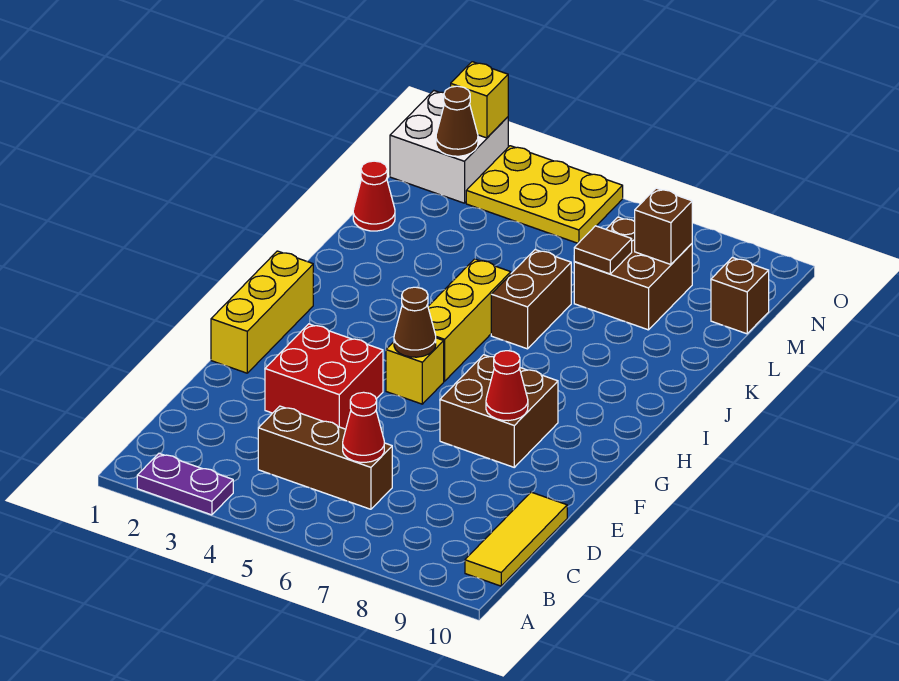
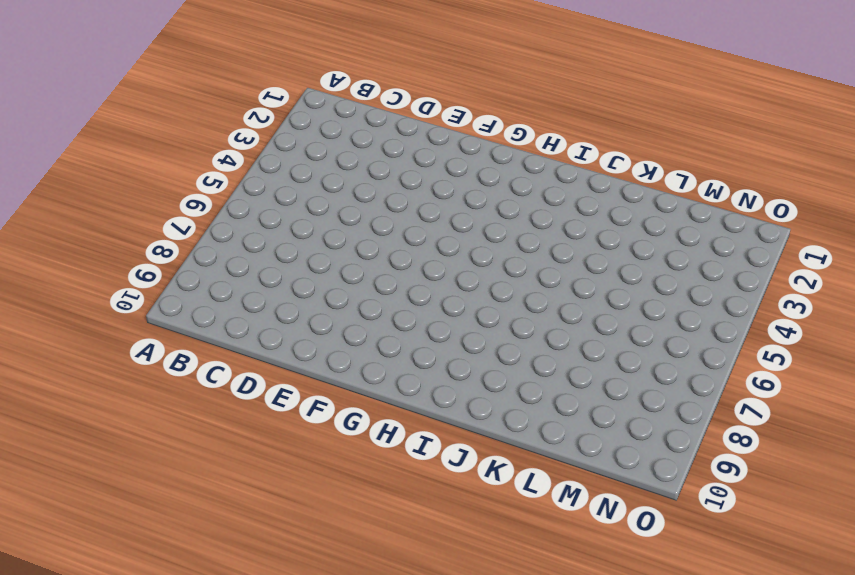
none -> purple 1x2 plate [137,453,233,515]
none -> yellow 1x3 tile [465,492,567,586]
none -> brown 1x3 brick [258,406,392,509]

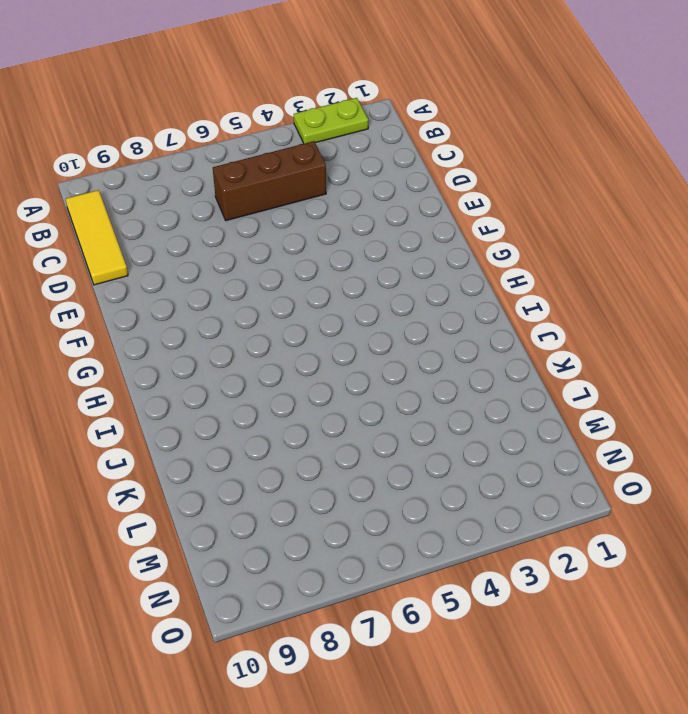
lime 1x2 plate [294,98,368,144] -> purple 1x2 plate [137,453,233,515]
none -> red 2x2 brick [265,324,383,429]
none -> yellow 1x3 brick [211,251,313,373]
none -> brown 2x2 brick [440,355,558,467]

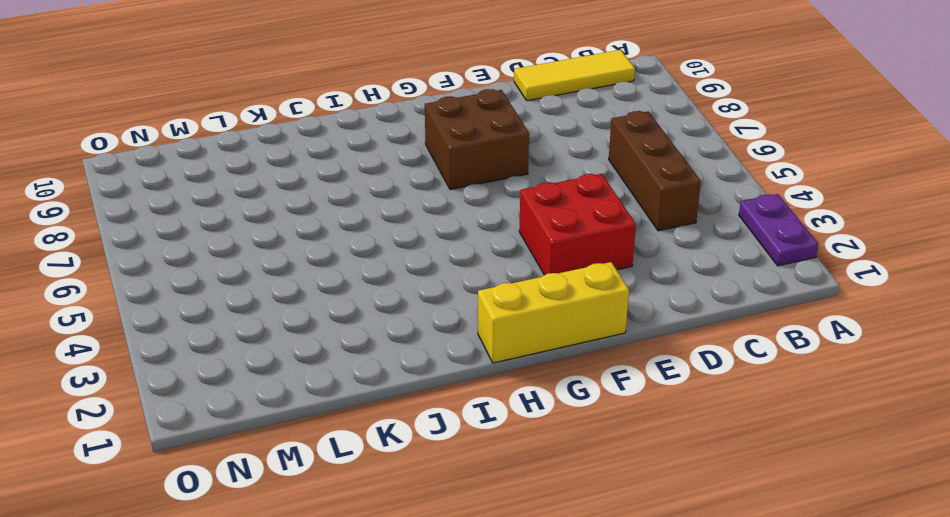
none -> yellow 1x1 brick [386,338,444,404]
none -> yellow 1x3 brick [428,259,511,381]
none -> brown 1x2 brick [491,250,571,349]

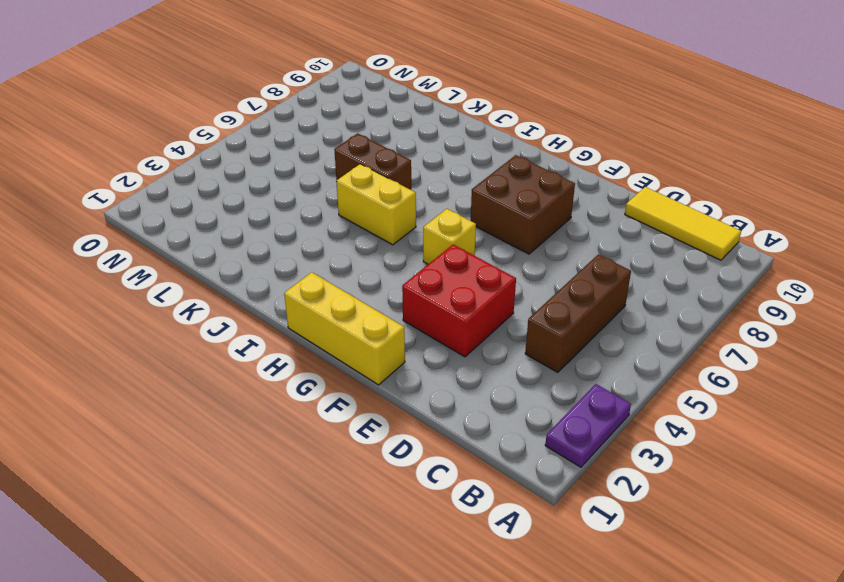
yellow 1x2 brick [337,164,416,245] -> yellow 1x3 brick [428,259,511,381]
none -> red 1x1 cone [353,161,395,231]
none -> brown 2x2 brick [574,217,692,330]
none -> brown 1x1 brick [711,257,769,334]

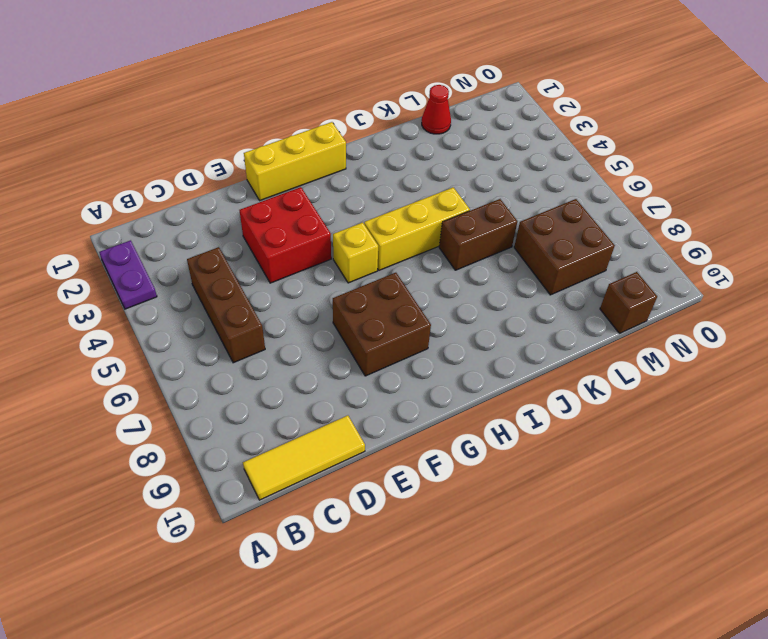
none -> white 2x2 brick [390,91,508,203]
none -> yellow 2x3 plate [466,146,623,243]
none -> red 1x1 cone [343,392,384,462]

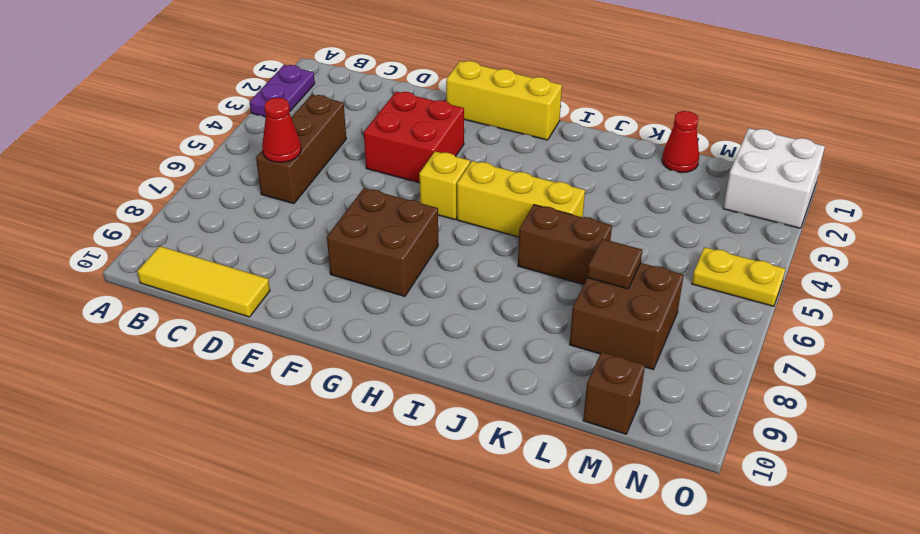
yellow 1x2 plate [692,247,785,306] -> yellow 2x3 plate [466,146,623,243]
none -> red 1x1 cone [486,351,528,421]
none -> brown 1x1 cone [394,287,436,357]
none -> brown 1x1 brick [635,188,692,265]

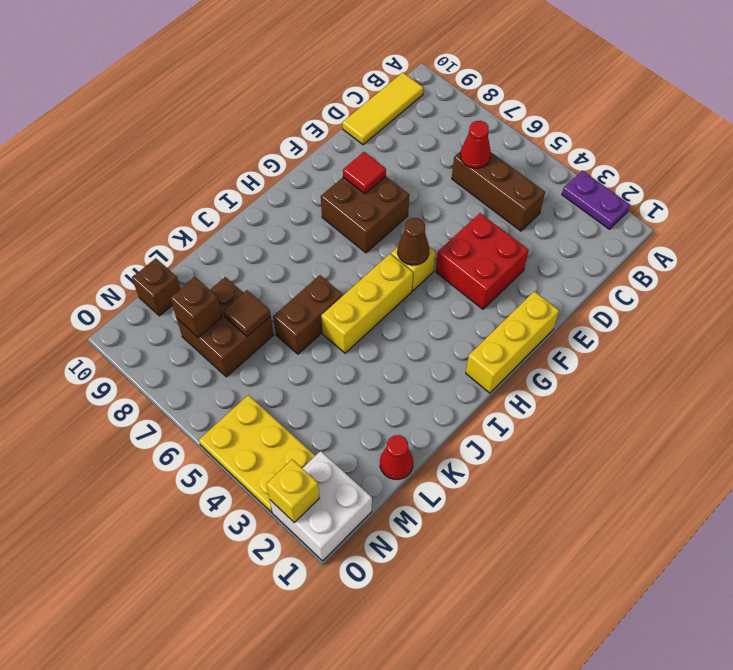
red 1x1 tile [343,152,386,194] -> red 1x1 cone [486,351,528,421]
none -> brown 1x1 cone [436,86,478,156]

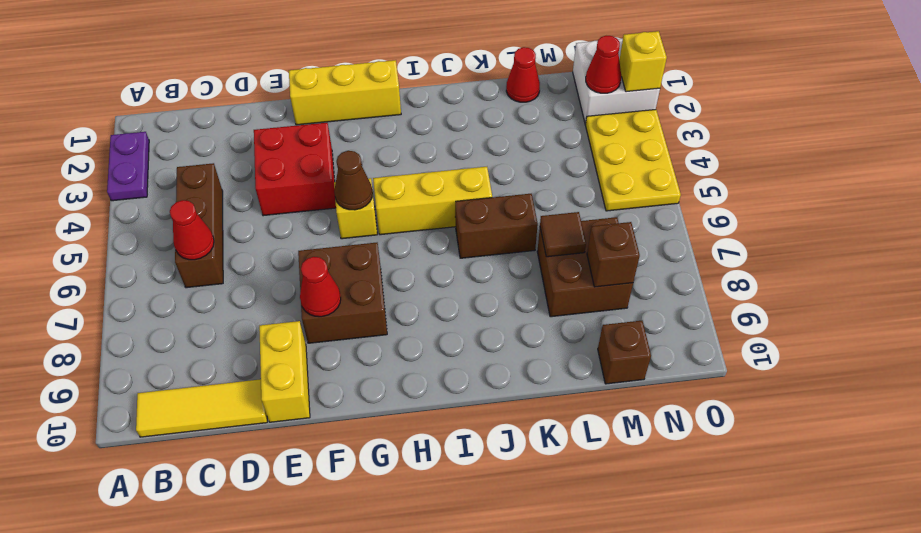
yellow 1x2 brick [259,321,310,422] -> none
red 1x1 cone [586,36,621,93] -> brown 1x1 cone [436,86,478,156]

